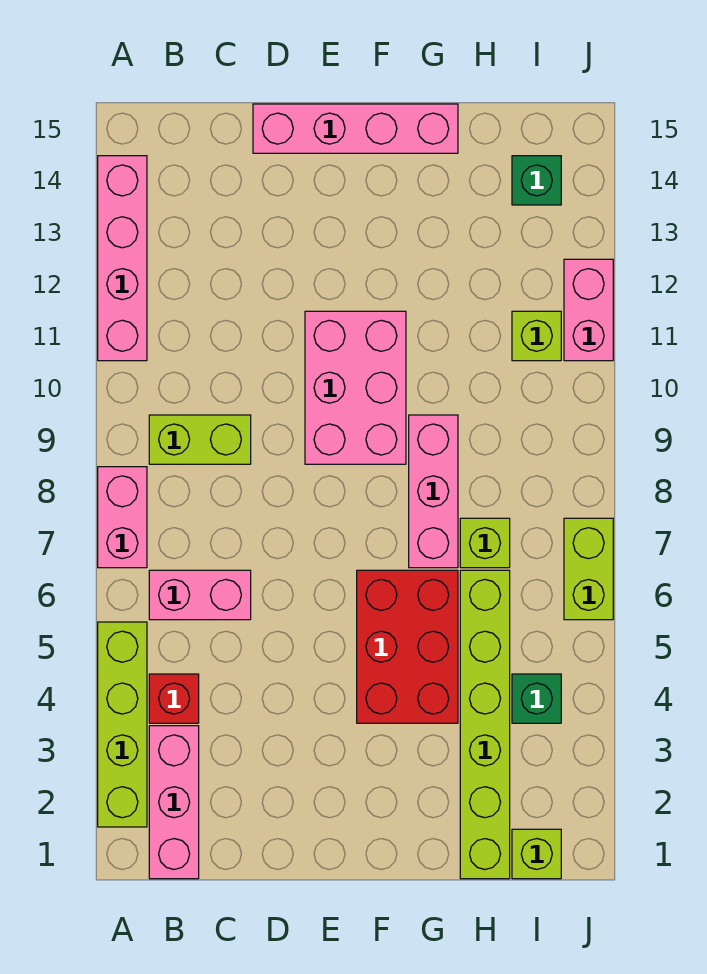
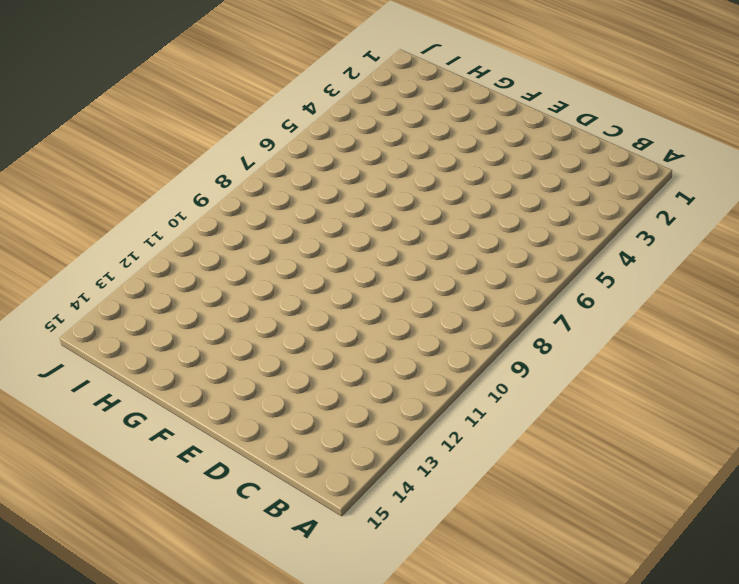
none -> lime 1x4 brick [98,622,147,827]
none -> pink 1x2 brick [98,467,147,568]
none -> pink 1x4 brick [98,156,147,361]

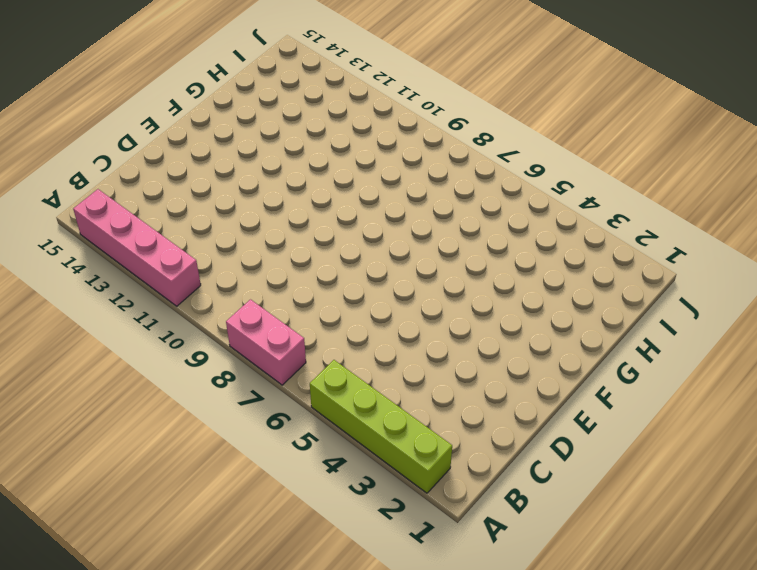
none -> pink 1x3 brick [149,726,199,879]
none -> red 1x1 brick [149,674,199,723]
none -> pink 1x2 brick [149,570,251,620]

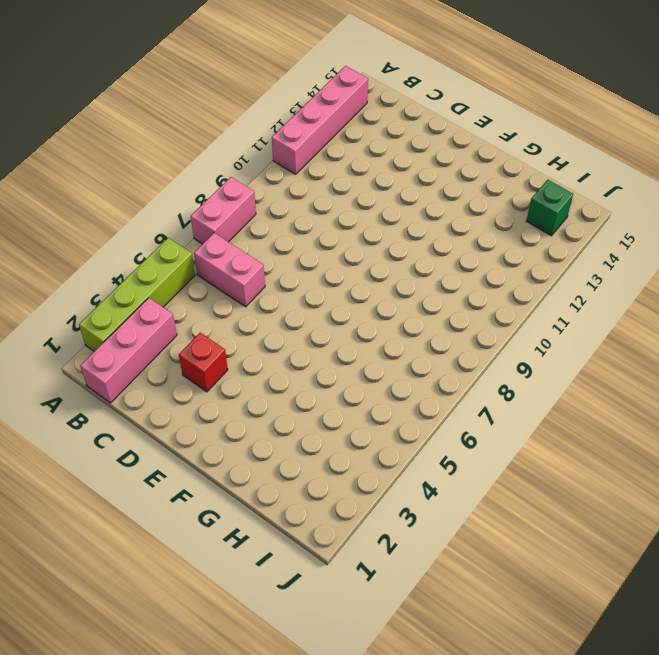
red 1x1 brick [179,333,228,392] -> red 1x1 brick moved to [149,674,199,723]
none -> lime 1x2 brick [149,415,251,464]
none -> pink 1x4 brick [253,104,458,153]
none -> pink 2x3 brick [305,311,406,464]

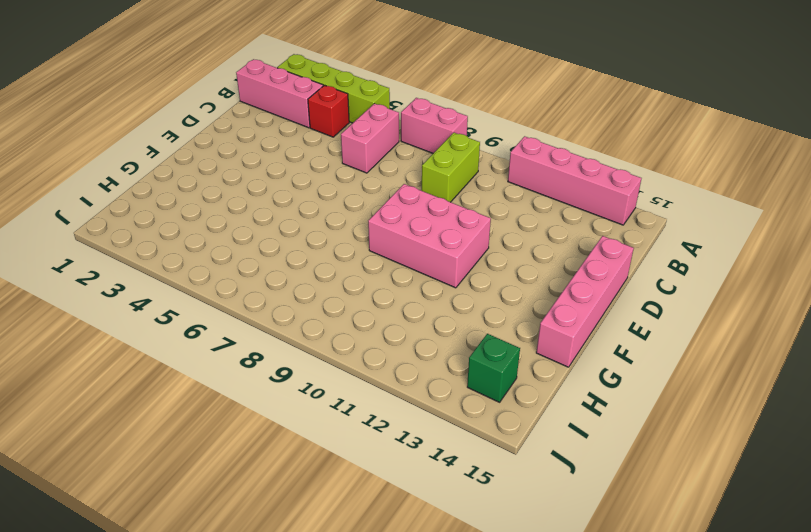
none -> red 2x3 brick [357,570,458,723]
none -> pink 1x3 brick [409,415,458,568]
none -> lime 1x6 brick [460,570,510,879]

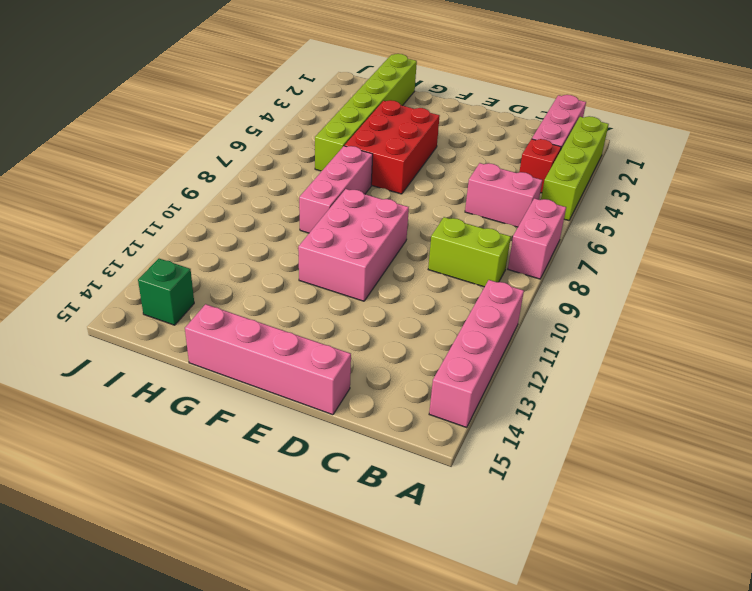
none -> lime 1x1 brick [460,518,510,568]
none -> lime 1x1 brick [512,829,561,879]
none -> green 1x1 brick [512,674,561,723]

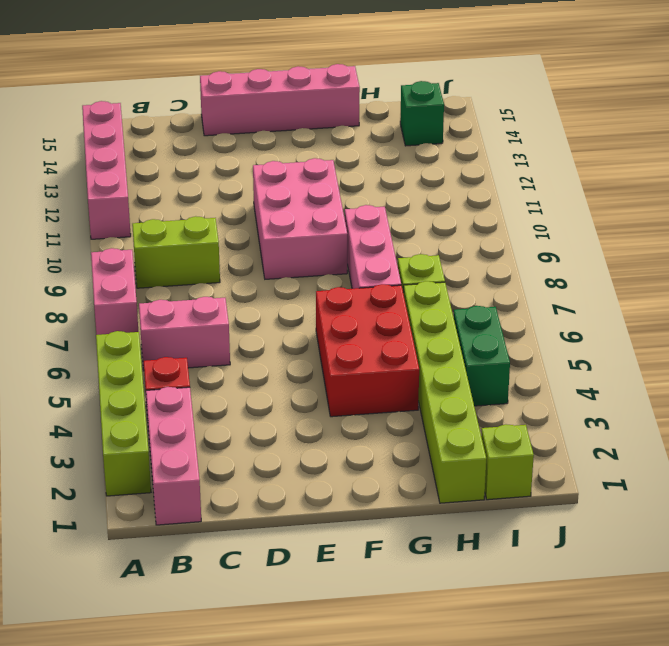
green 1x2 brick [454,306,510,406] -> green 1x1 brick [512,674,561,723]
none -> lime 1x1 brick [512,311,561,361]
none -> lime 1x2 brick [564,518,613,620]
none -> pink 1x2 brick [564,259,613,361]

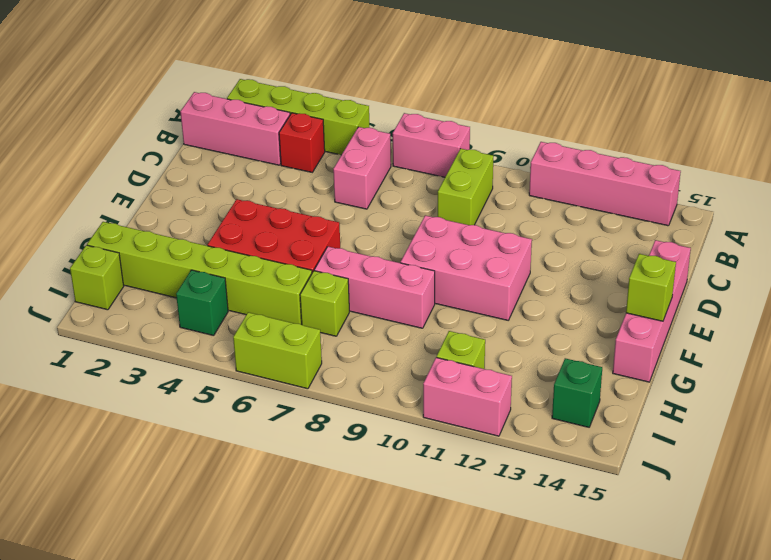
lime 1x1 brick [626,254,676,321] -> none

